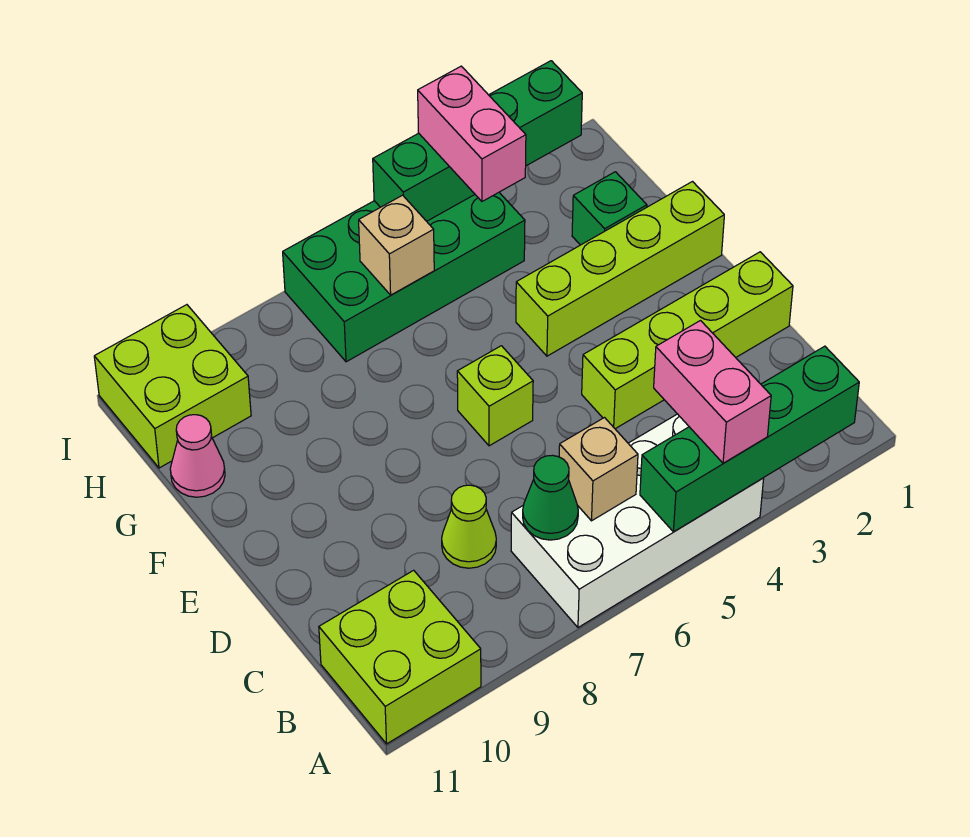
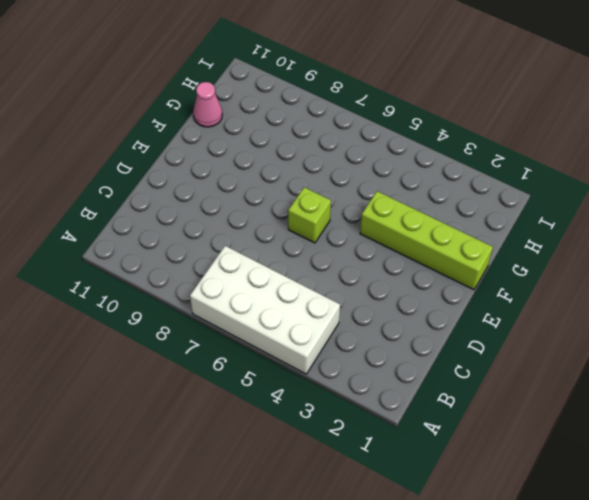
none -> lime 2x2 brick [319,570,481,744]
none -> lime 1x1 cone [442,485,496,568]
none -> lime 1x4 brick [582,252,793,429]

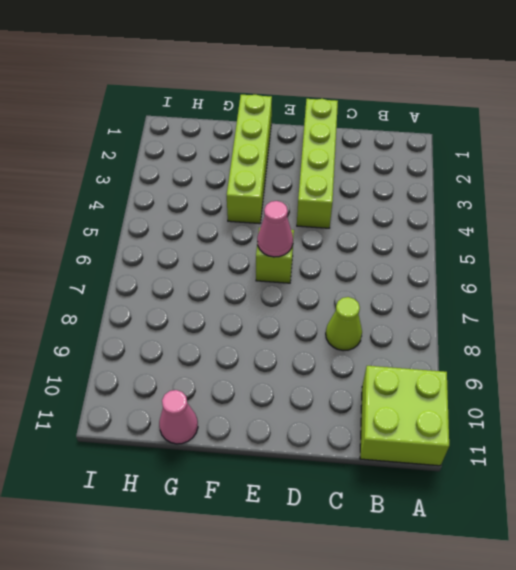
pink 1x1 cone [257,201,293,257] -> none
none -> white 2x4 brick [511,414,764,627]
none -> green 1x1 brick [572,172,647,245]
none -> green 2x4 brick [283,193,525,362]

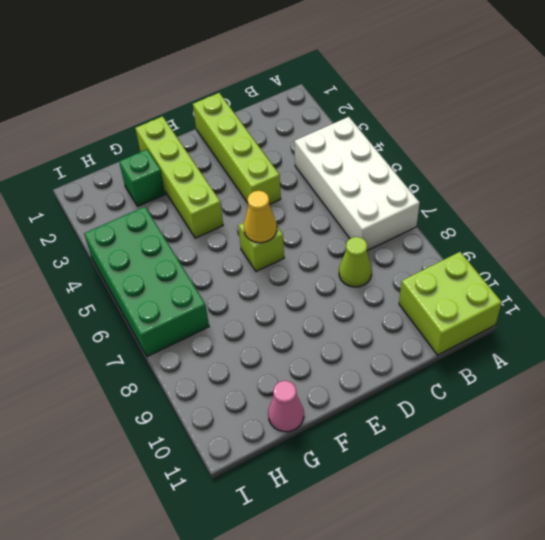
yellow 1x1 cone [244,191,277,243] -> none
none -> lime 2x2 brick [94,305,251,468]
none -> green 1x4 brick [640,346,859,532]
none -> tan 1x1 brick [559,418,638,521]

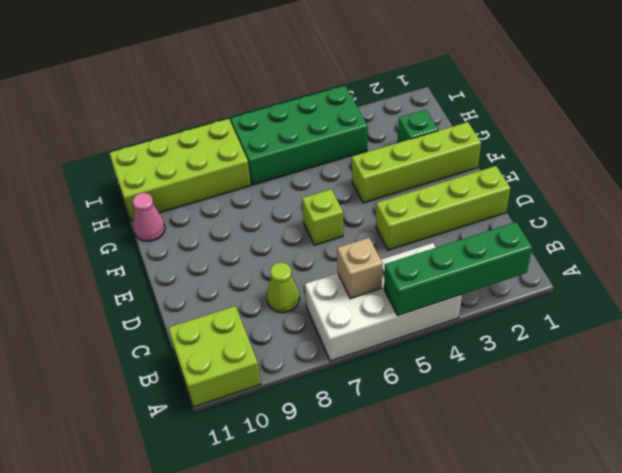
lime 2x4 brick [109,119,251,221] -> lime 2x2 brick [94,305,251,468]
none -> green 1x1 cone [523,455,578,540]
none -> tan 1x1 brick [359,195,434,295]
none -> green 1x4 brick [373,61,582,221]

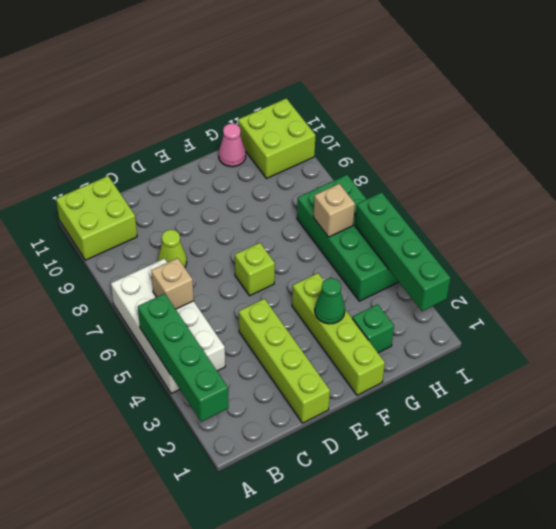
green 1x1 cone [315,278,345,324] -> green 1x1 cone moved to [523,455,578,540]
none -> pink 1x2 brick [654,321,771,463]
none -> pink 1x2 brick [418,66,526,201]

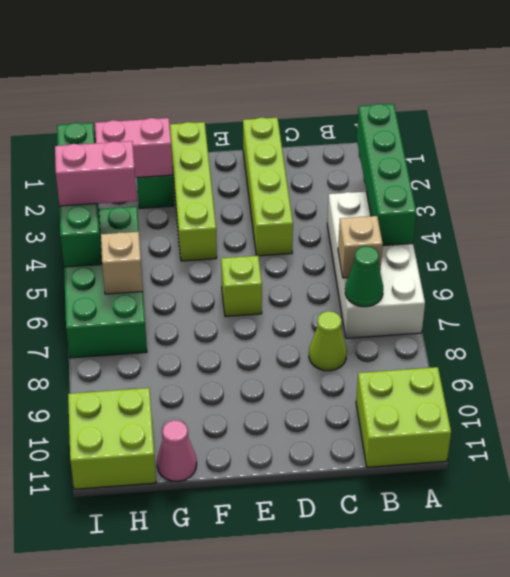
pink 1x2 brick [95,118,173,178] -> pink 1x2 brick moved to [654,321,771,463]

